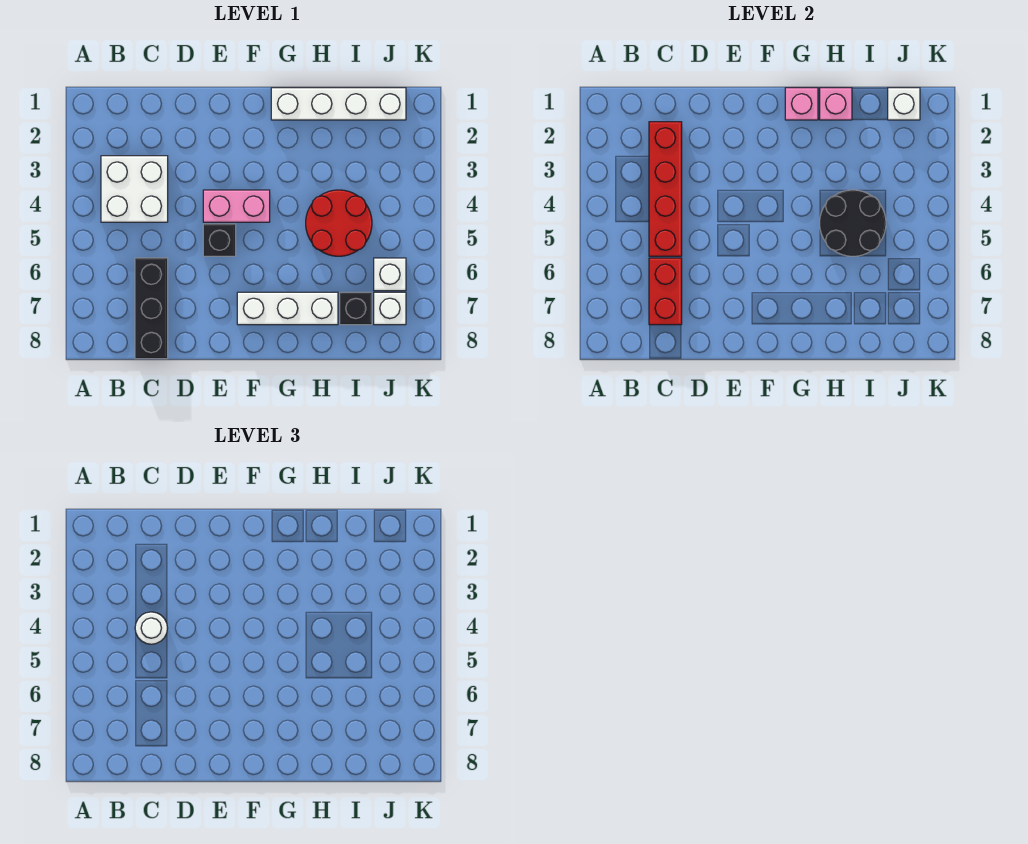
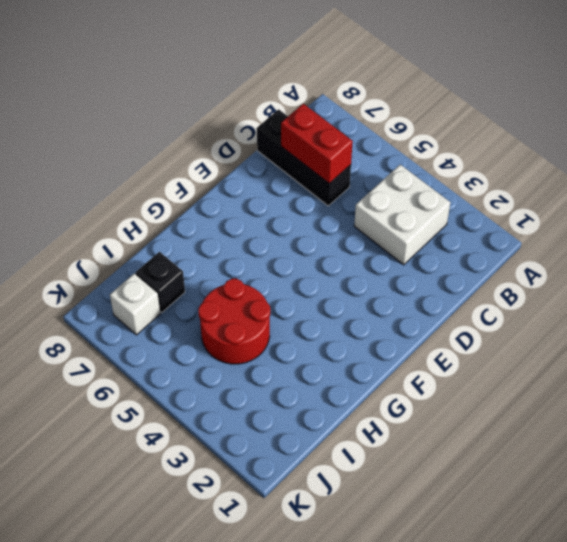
none -> pink 1x2 brick [203,190,270,222]
none -> black 1x1 brick [203,224,236,256]
none -> white 1x3 brick [237,292,338,325]

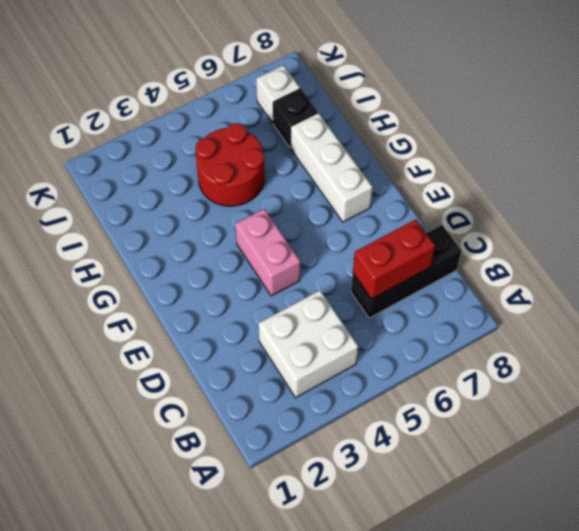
none -> black 1x1 brick [203,224,236,256]
none -> white 1x4 brick [271,88,406,120]
none -> white 1x1 brick [374,258,406,291]

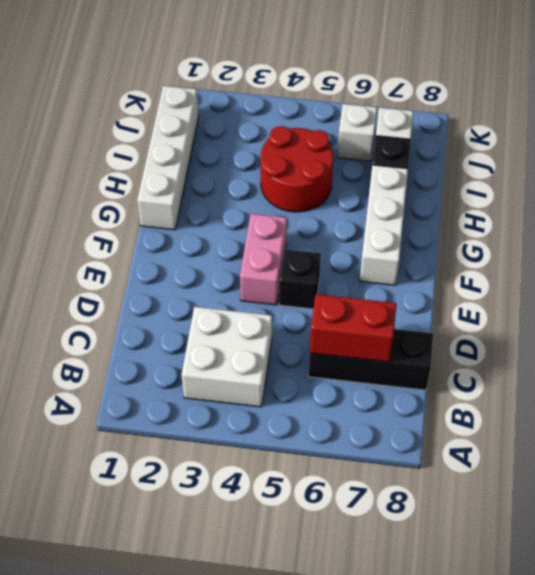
none -> red 1x4 brick [649,122,682,256]
none -> pink 1x1 brick [785,88,818,120]
none -> pink 1x1 brick [820,88,852,120]

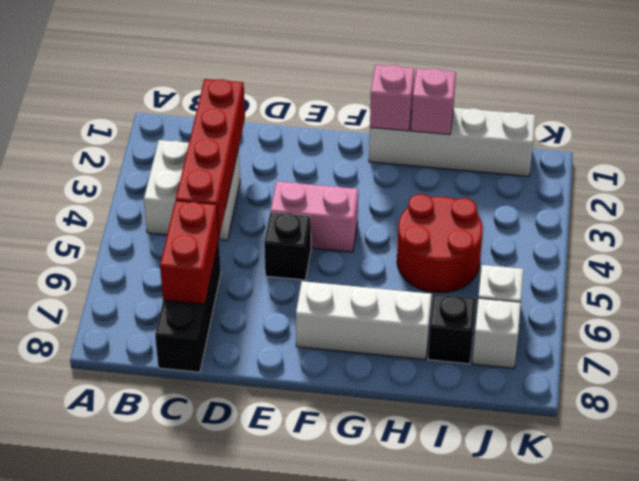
none -> black 2x2 round brick [820,190,886,256]
none -> white 1x1 brick [888,88,920,120]
none -> white 1x1 round brick [135,612,167,644]

